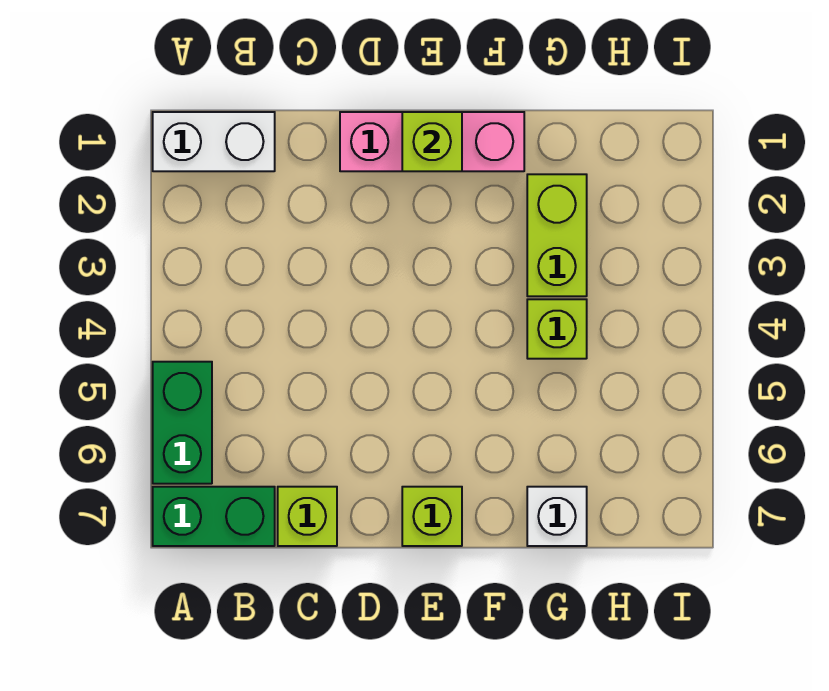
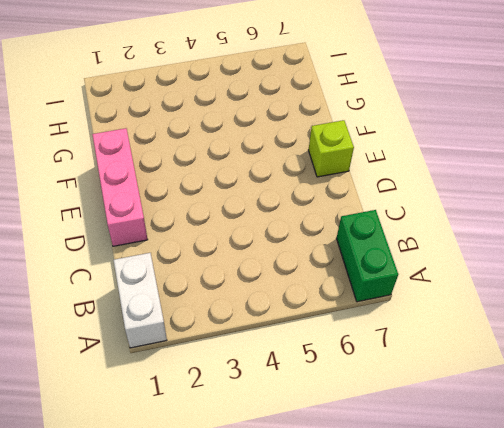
none -> green 1x2 brick [153,362,212,484]
none -> lime 1x1 brick [278,487,337,546]

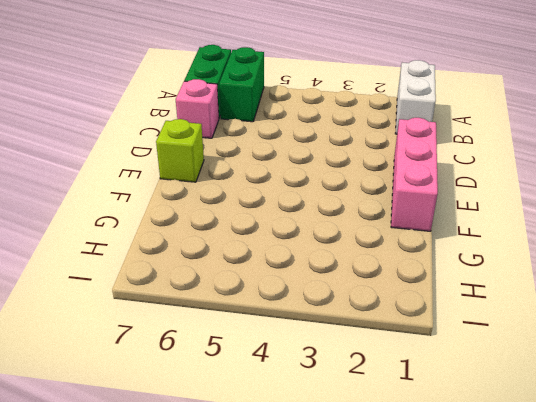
green 1x2 brick [219,47,264,122] -> green 1x2 brick turned to [153,362,212,484]
pink 1x1 brick [176,79,219,138] -> lime 1x1 brick [278,487,337,546]
none -> lime 1x2 brick [527,174,587,296]
none -> lime 1x1 brick [527,299,587,359]

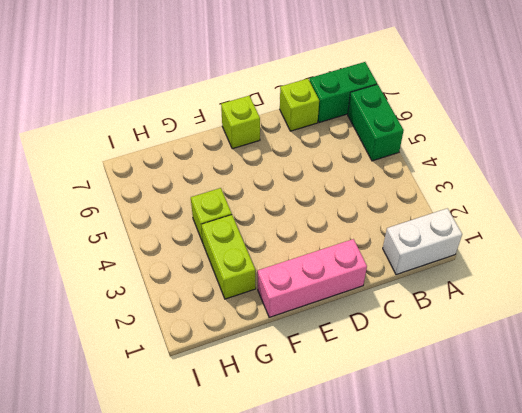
none -> white 1x1 brick [527,487,587,546]
none -> lime 1x1 brick [402,112,462,171]

